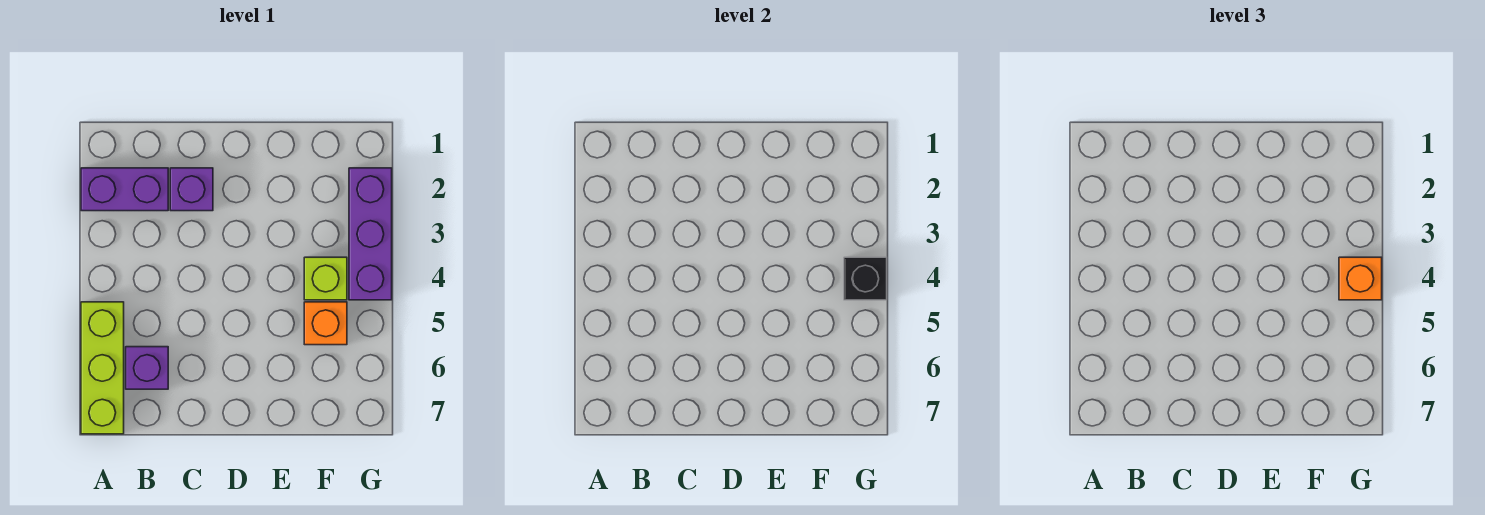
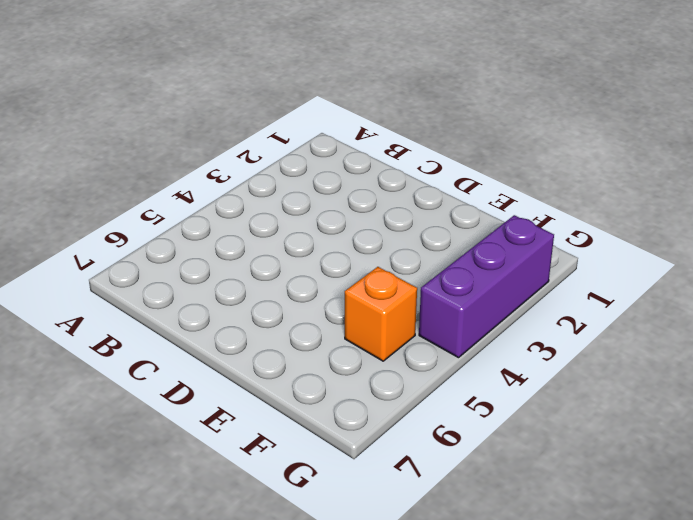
none -> purple 1x2 brick [81,168,168,211]
none -> lime 1x3 brick [81,302,124,434]

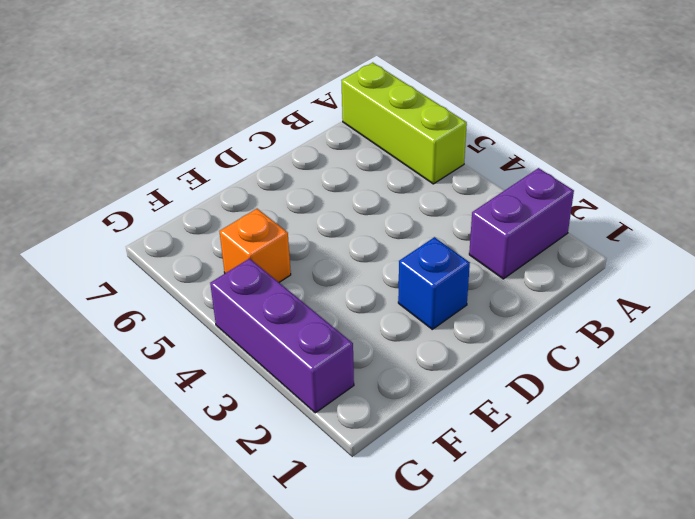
blue 1x1 brick [398,237,470,329] -> none
none -> purple 1x1 brick [126,347,168,389]
none -> purple 1x1 brick [170,168,213,211]

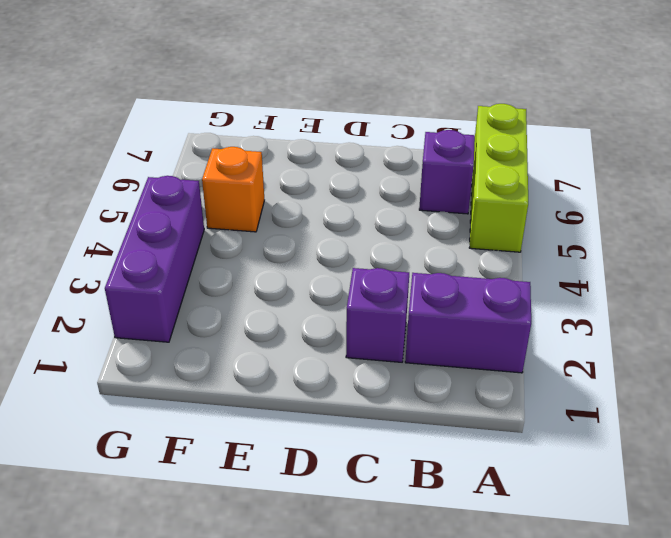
none -> lime 1x1 brick [304,257,347,300]
none -> black 1x1 brick [844,257,887,300]

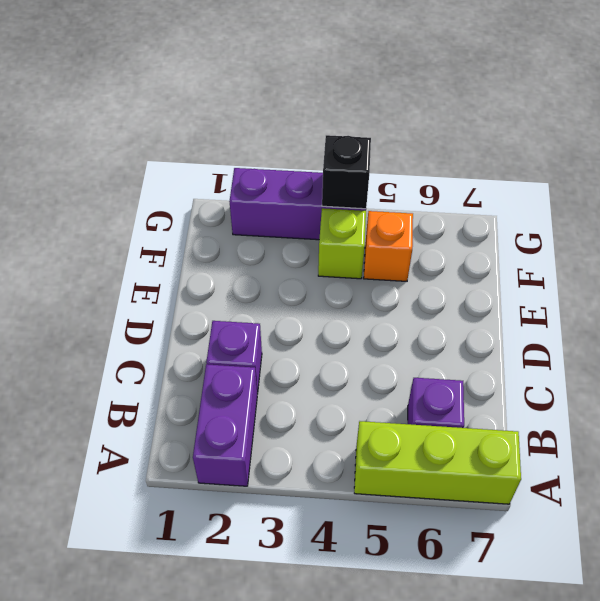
none -> orange 1x1 brick [1339,257,1382,300]

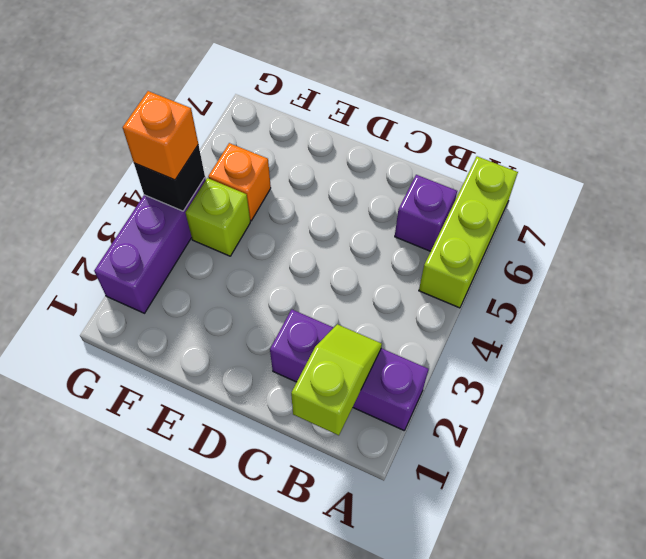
lime 1x2 slope [291,324,382,435] -> none

